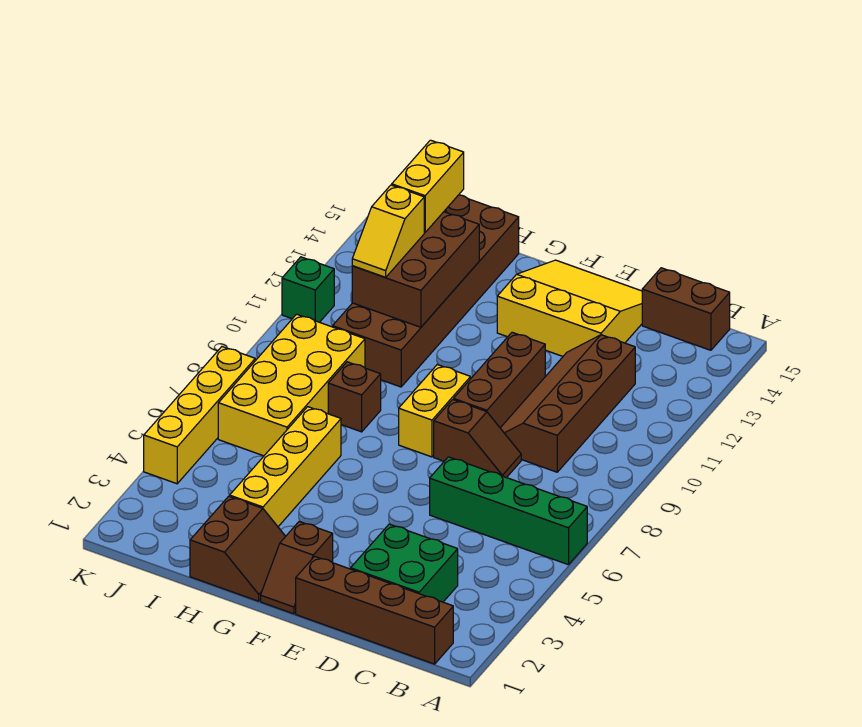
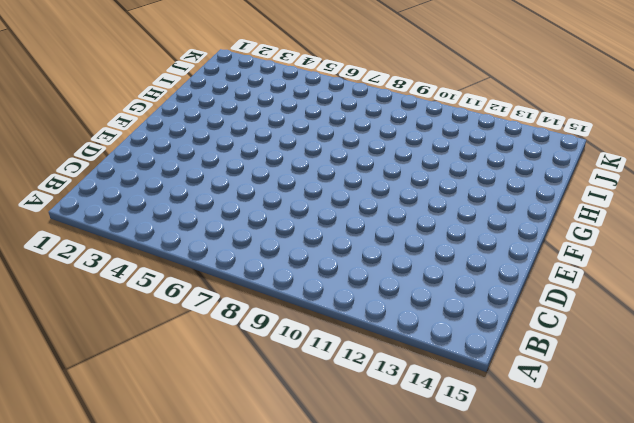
none -> green 1x4 brick [430,457,587,565]
none -> brown 1x4 brick [296,556,453,664]
none -> brown 1x2 brick [642,268,730,350]

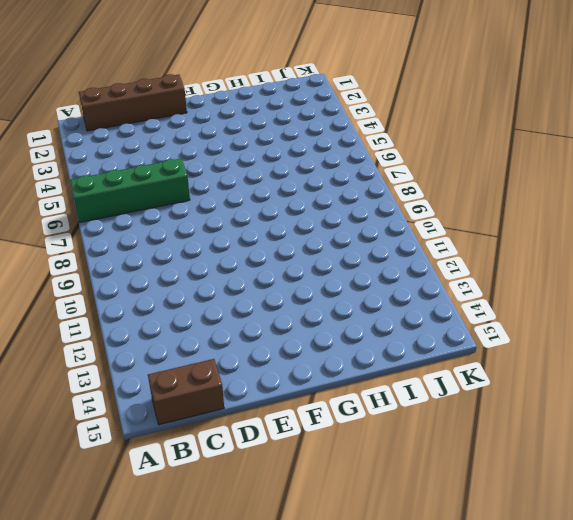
none -> green 2x2 brick [351,524,458,602]
none -> brown 2x4 slope [501,335,635,472]
none -> brown 1x2 slope [434,400,521,478]

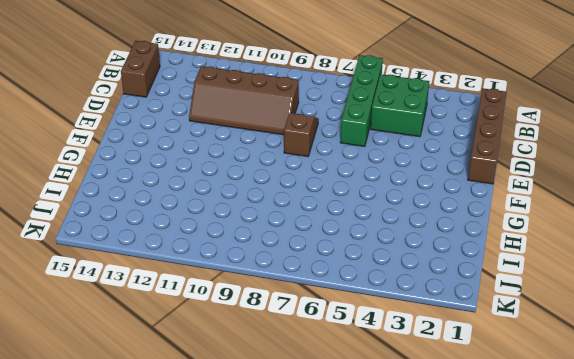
green 2x2 brick [371,74,429,137] -> green 2x2 brick moved to [351,524,458,602]
none -> yellow 3x3 slope [497,260,642,356]
none -> brown 1x3 brick [454,332,545,428]
none -> brown 1x2 slope [261,522,333,614]

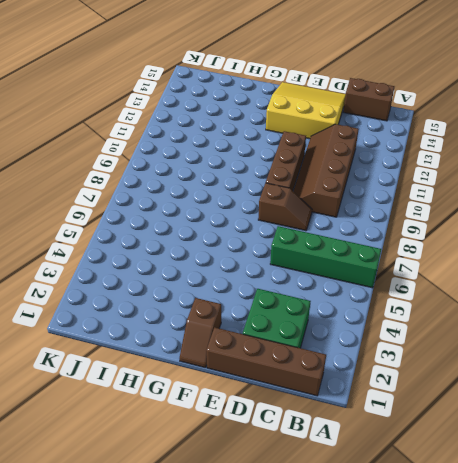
none -> yellow 1x2 brick [399,365,471,457]
none -> brown 2x2 slope [190,496,286,601]
none -> yellow 1x4 brick [230,407,341,527]

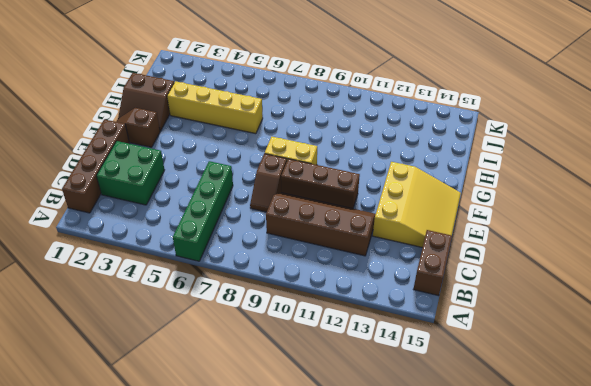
none -> brown 1x1 brick [328,362,381,432]
none -> brown 2x6 brick [333,195,519,387]
none -> yellow 2x4 brick [218,314,365,456]

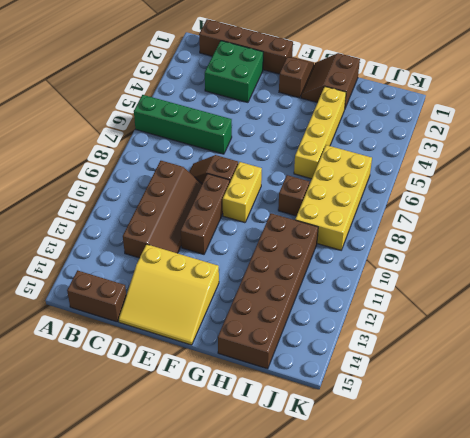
none -> yellow 1x4 brick [144,347,255,484]
none -> green 1x1 brick [282,257,334,322]
none -> brown 2x3 brick [352,212,479,327]

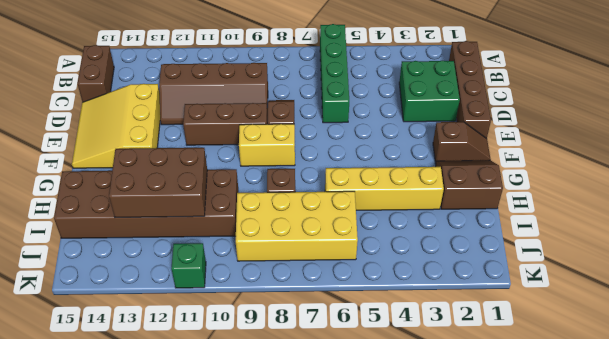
none -> yellow 1x4 brick [144,347,255,484]
none -> yellow 1x2 slope [352,185,424,277]
none -> yellow 1x2 brick [392,140,464,232]

